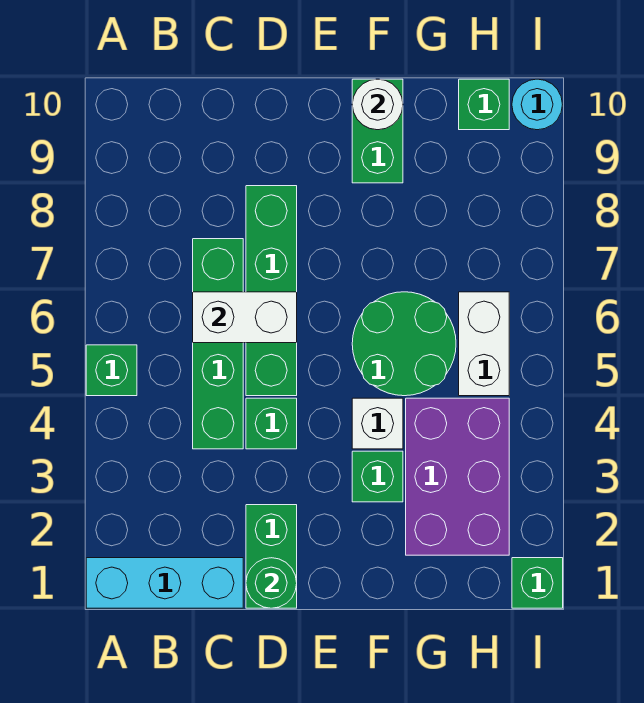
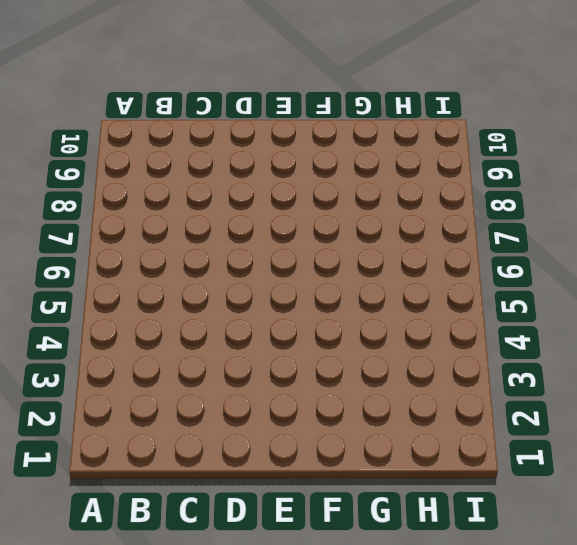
none -> cyan 1x3 brick [86,558,243,608]
none -> green 1x1 brick [86,345,137,396]
none -> green 1x4 brick [193,239,243,449]

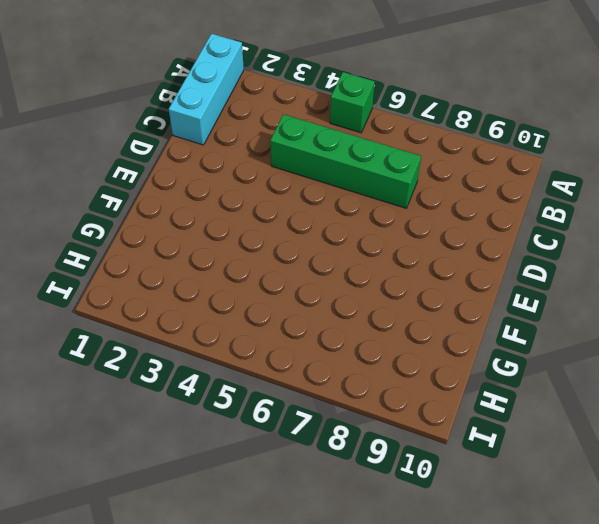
none -> green 1x2 brick [246,505,297,608]
none -> green 1x1 brick [246,398,297,449]
none -> green 1x4 brick [246,186,297,396]

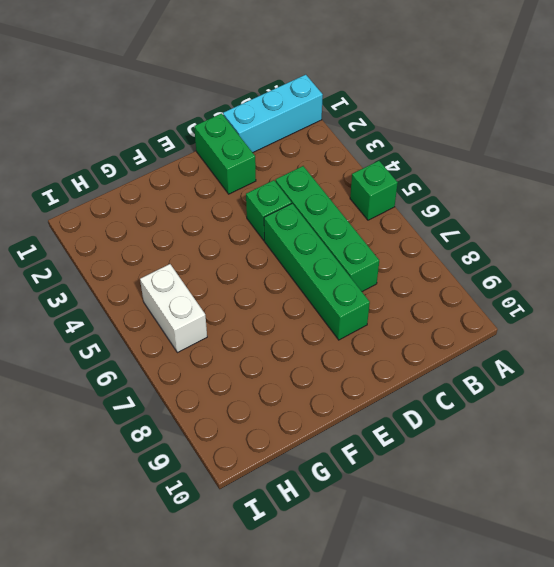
none -> green 1x1 brick [352,451,403,502]
none -> white 1x1 brick [352,398,403,449]
none -> green 2x2 round brick [352,292,456,396]

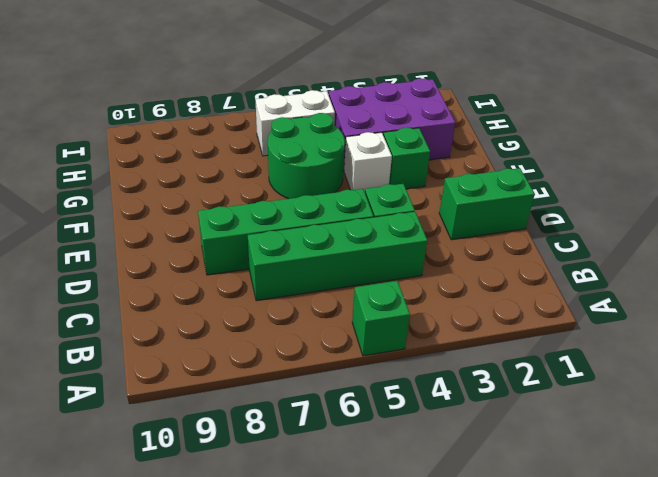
none -> cyan 1x3 brick [86,558,243,608]
none -> green 1x2 brick [352,79,403,183]
none -> green 1x1 brick [459,79,509,130]

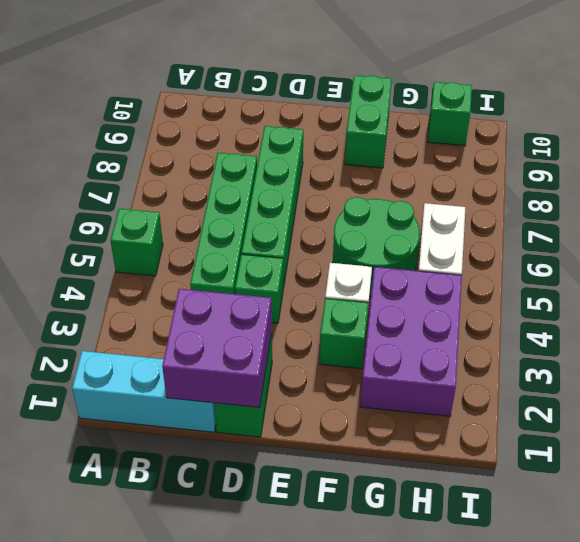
purple 2x2 brick [162,289,272,407] -> green 1x1 round brick [246,558,297,608]
none -> green 1x1 brick [512,558,563,608]
none -> cyan 1x1 round brick [512,79,562,130]
none -> white 1x2 brick [193,292,297,343]

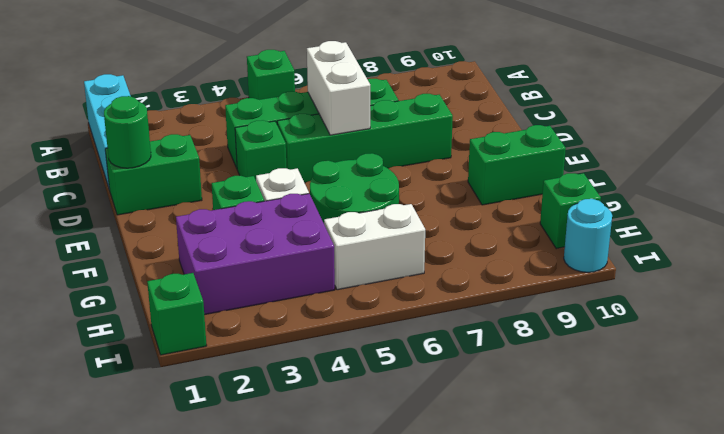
none -> white 1x1 round brick [352,79,403,130]

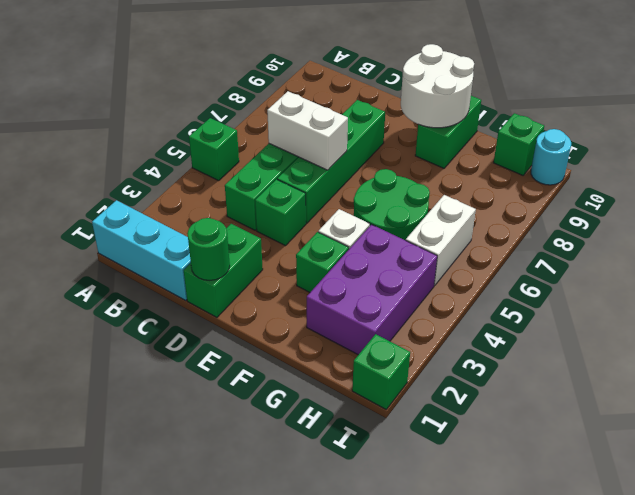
white 2x2 round brick [401,44,474,128] -> white 1x1 round brick [352,79,403,130]

